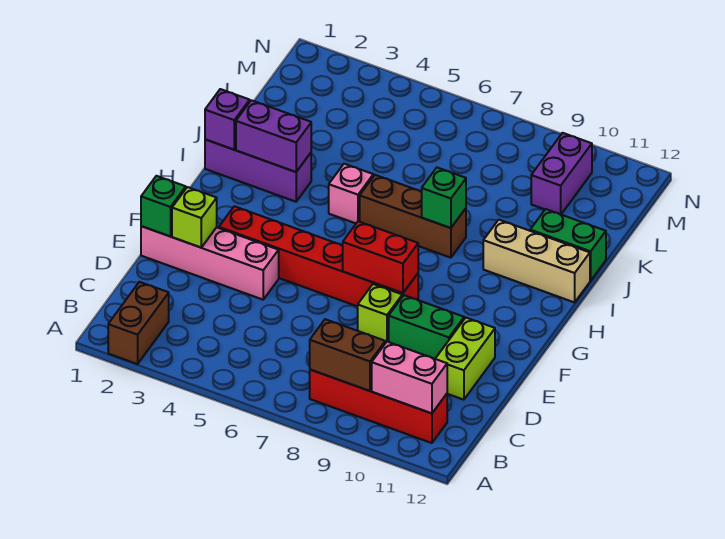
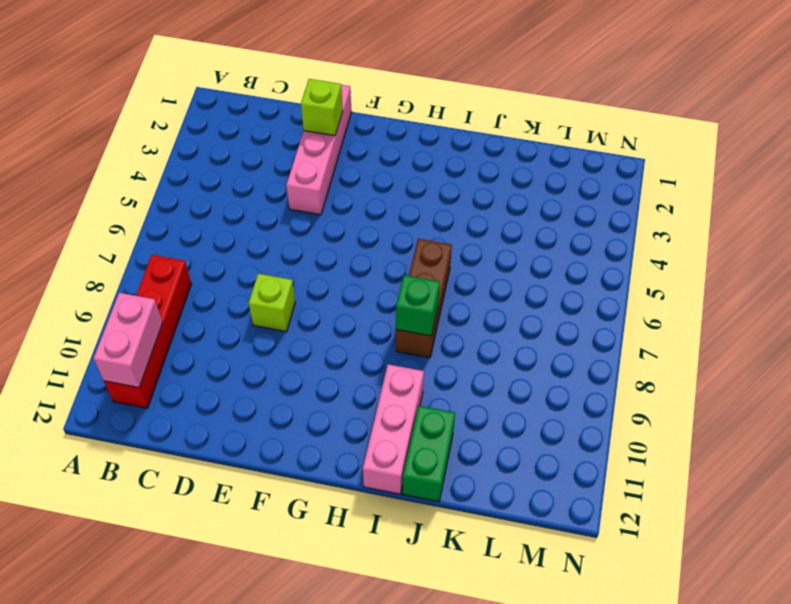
pink 1x3 brick [363,364,424,494] -> tan 1x3 brick [483,220,590,302]
none -> brown 1x2 brick [108,282,169,364]
none -> lime 1x2 brick [435,318,495,400]
none -> green 1x2 brick [389,295,464,359]

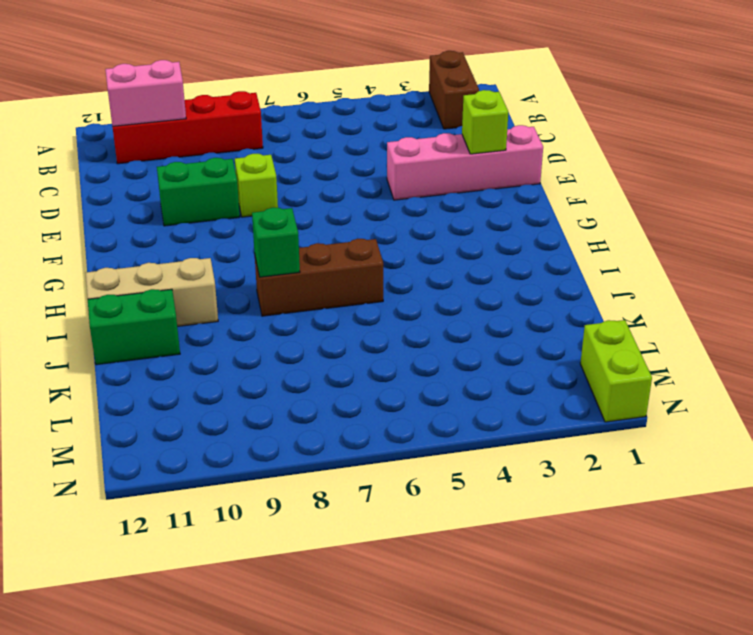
lime 1x2 brick [580,320,652,422] -> lime 1x2 brick moved to [435,318,495,400]
none -> red 1x6 brick [219,206,418,306]
none -> purple 1x3 brick [205,139,311,202]
none -> pink 1x1 brick [329,164,373,223]

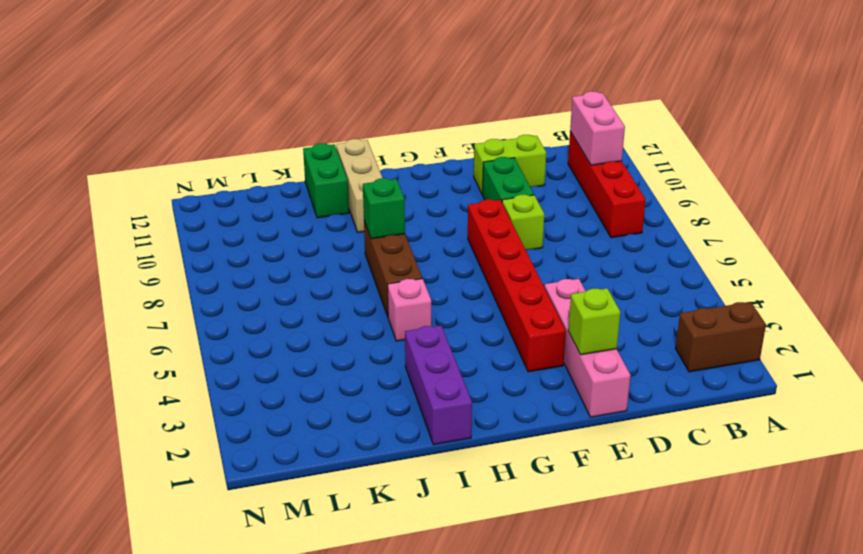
none -> purple 1x2 brick [531,133,592,214]
none -> brown 1x2 brick [310,319,385,391]
none -> green 1x1 brick [141,176,186,236]

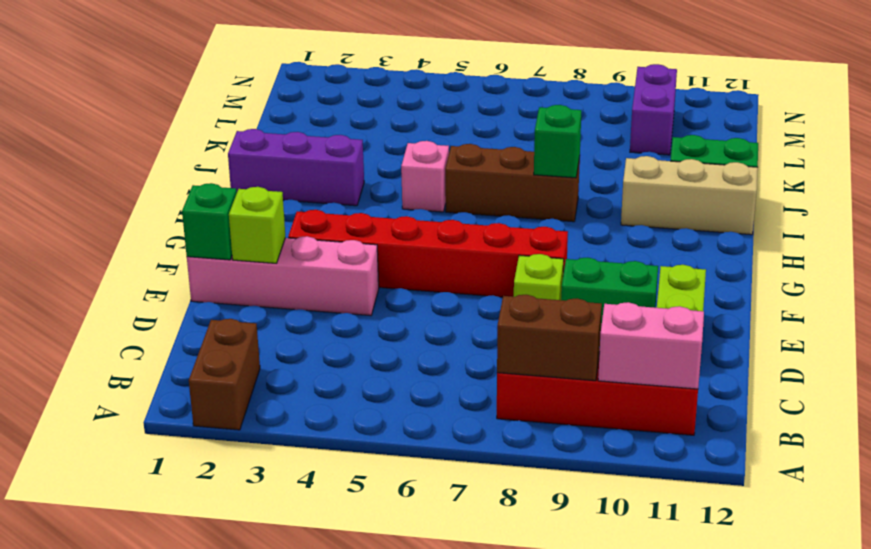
none -> red 1x2 brick [343,221,418,293]
none -> purple 1x1 brick [205,89,250,150]
none -> purple 1x2 brick [236,100,311,172]

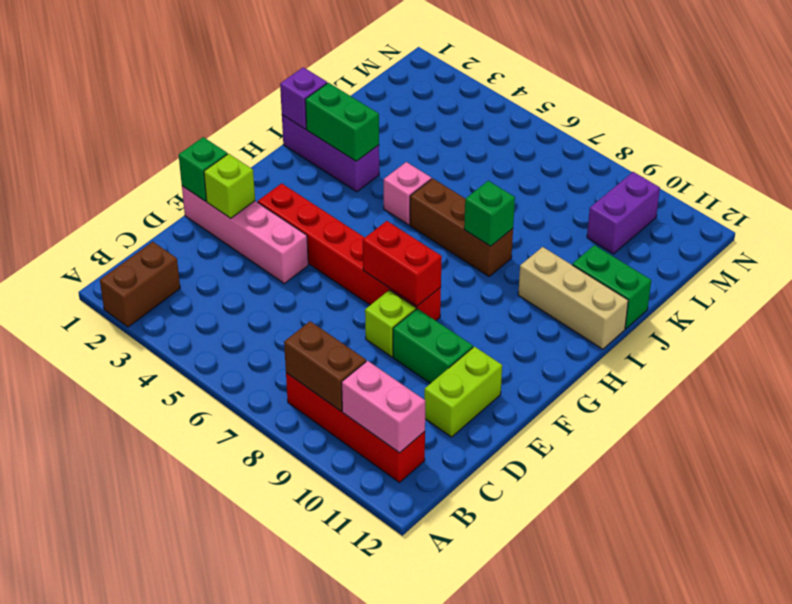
green 1x2 brick [305,83,379,161] -> purple 1x2 brick [236,100,311,172]

